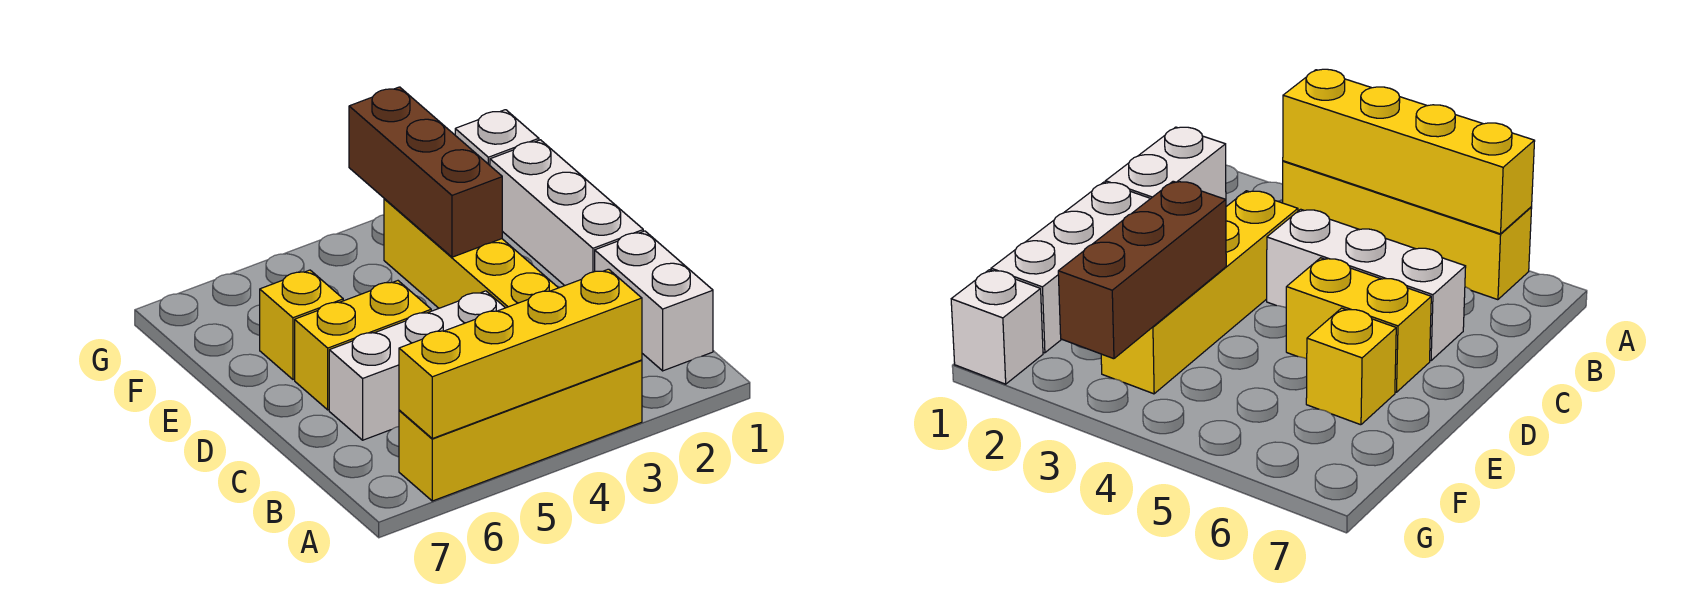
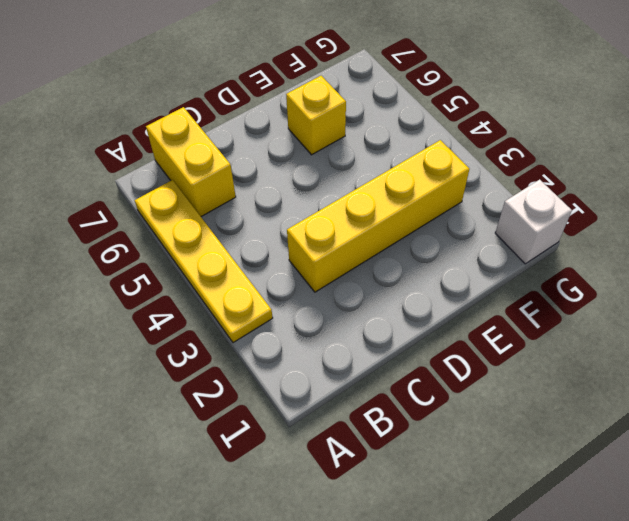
yellow 1x4 plate [135,180,273,343] -> yellow 1x4 brick [399,360,642,501]
yellow 1x2 brick [146,107,236,216] -> yellow 1x2 brick moved to [295,281,431,410]
none -> white 1x2 brick [595,231,713,371]
none -> white 1x3 brick [329,291,505,440]

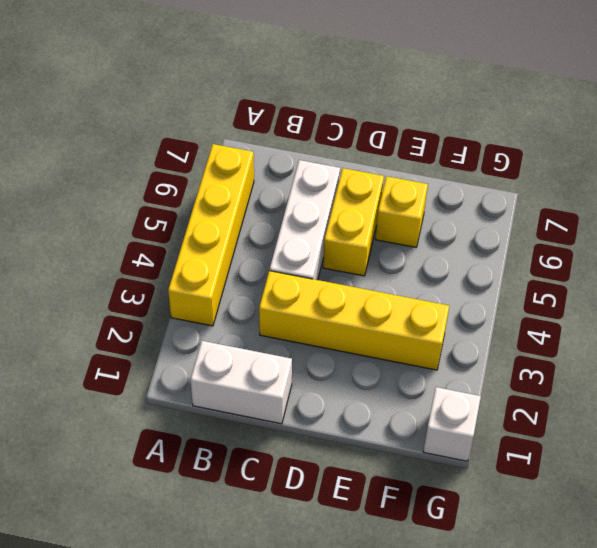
none -> white 1x3 brick [490,140,643,286]
none -> yellow 1x4 brick [399,269,642,439]

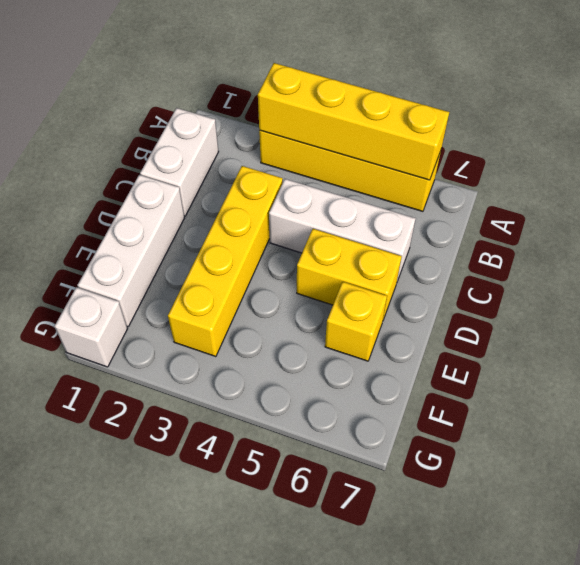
none -> brown 1x3 brick [349,87,502,257]

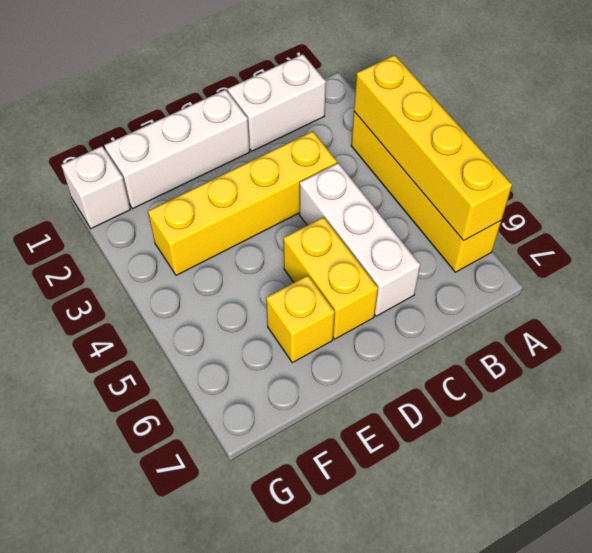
none -> brown 1x3 brick [349,87,502,257]

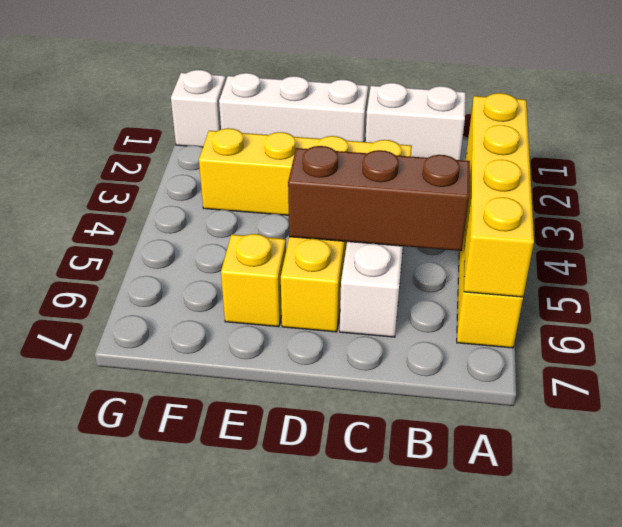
brown 1x3 brick [288,146,470,251] -> brown 1x3 brick moved to [349,87,502,257]

